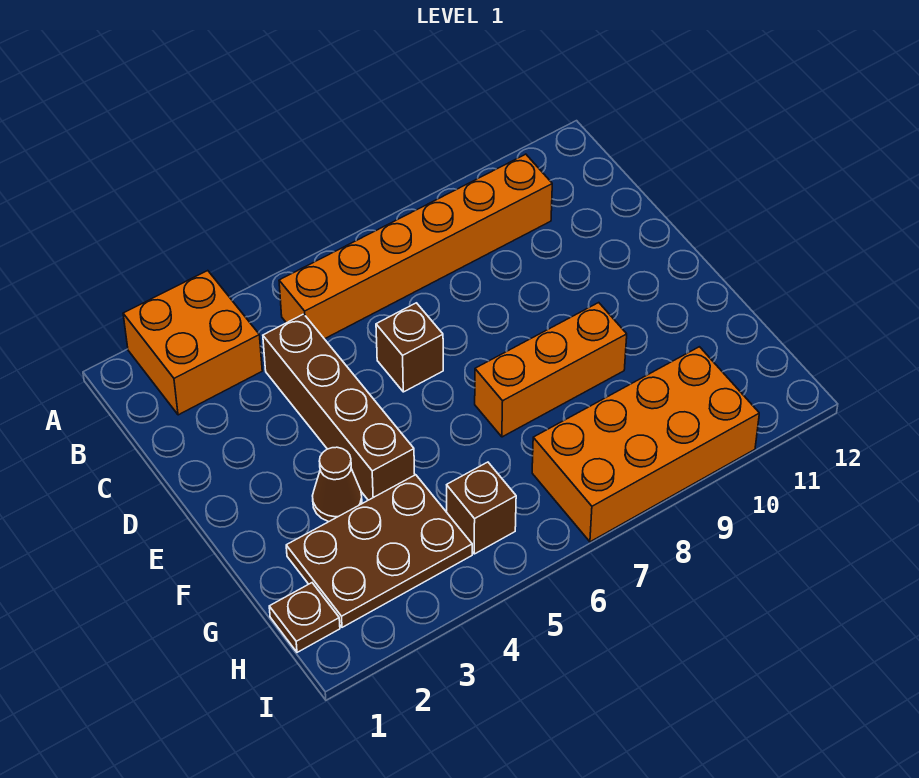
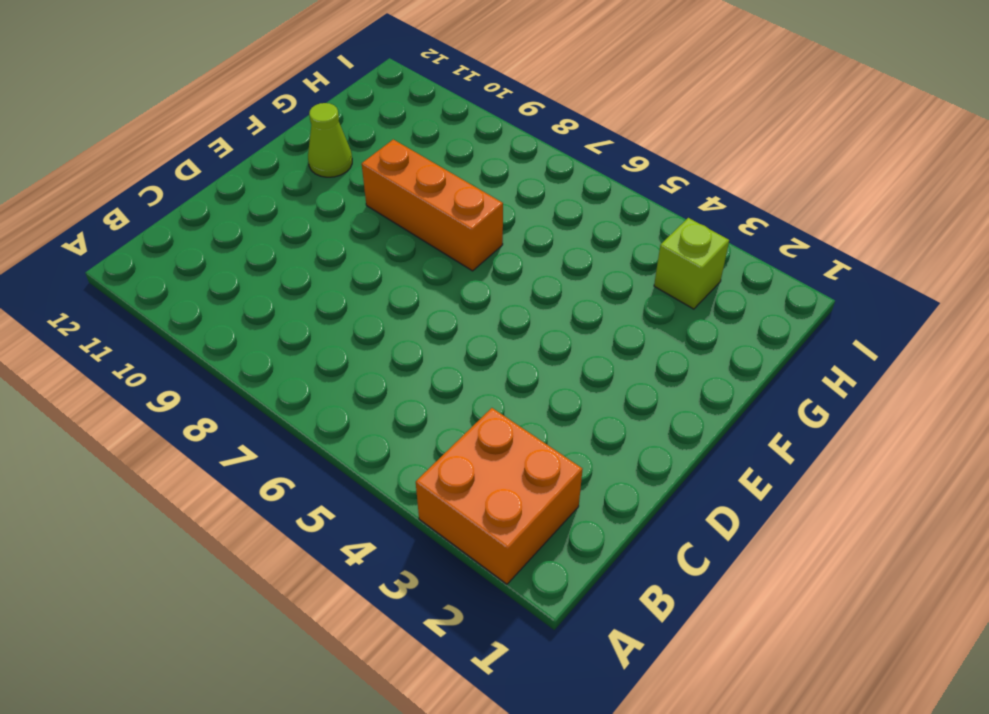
lime 1x1 cone [308,103,352,177] -> none
lime 1x1 brick [654,218,729,309] -> brown 2x3 plate [286,475,472,627]
none -> orange 1x6 brick [279,154,552,339]
none -> brown 1x4 brick [263,314,415,500]

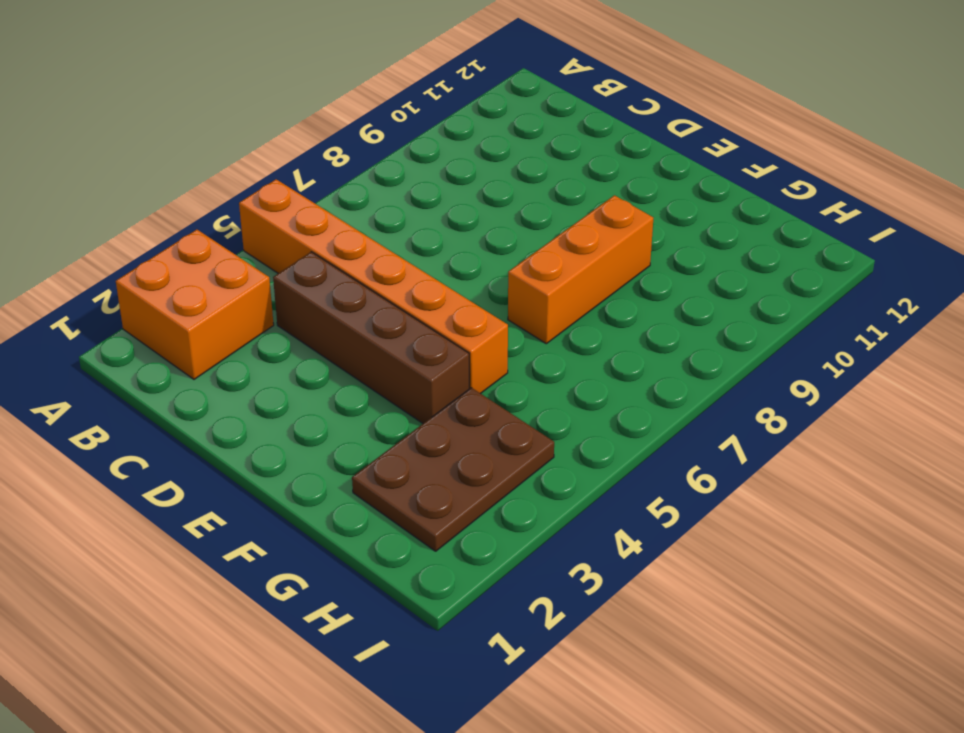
orange 1x6 brick [239,179,508,394] -> orange 1x6 brick turned to [279,154,552,339]
none -> brown 1x1 brick [376,303,443,392]
none -> brown 1x1 cone [313,447,362,522]

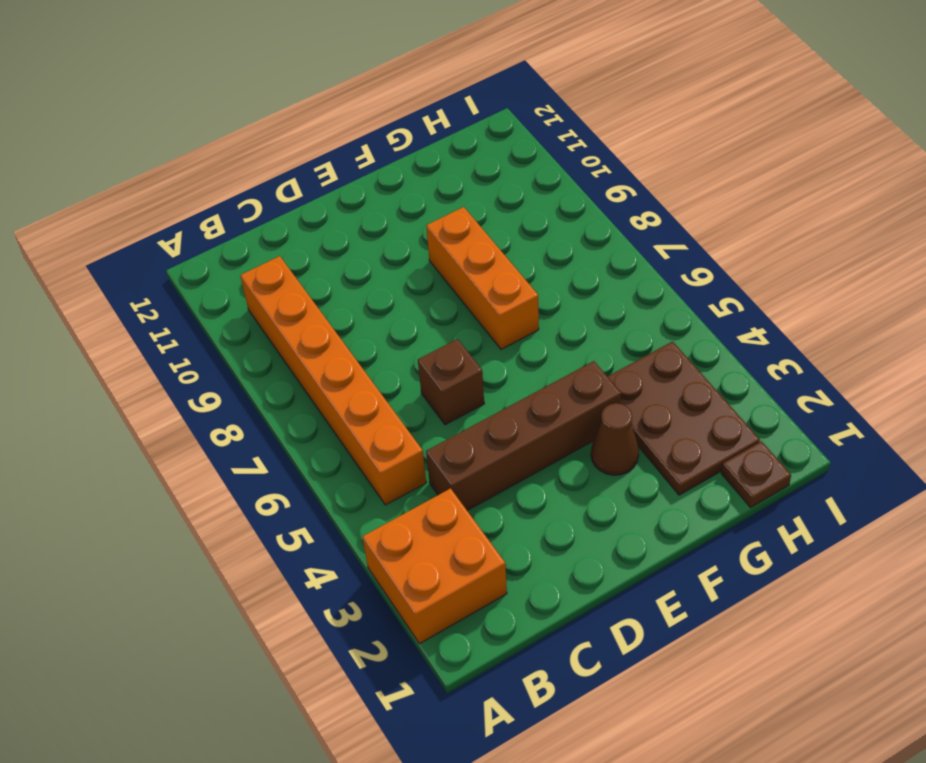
none -> brown 1x1 brick [447,462,516,554]
none -> orange 2x4 brick [532,347,759,542]

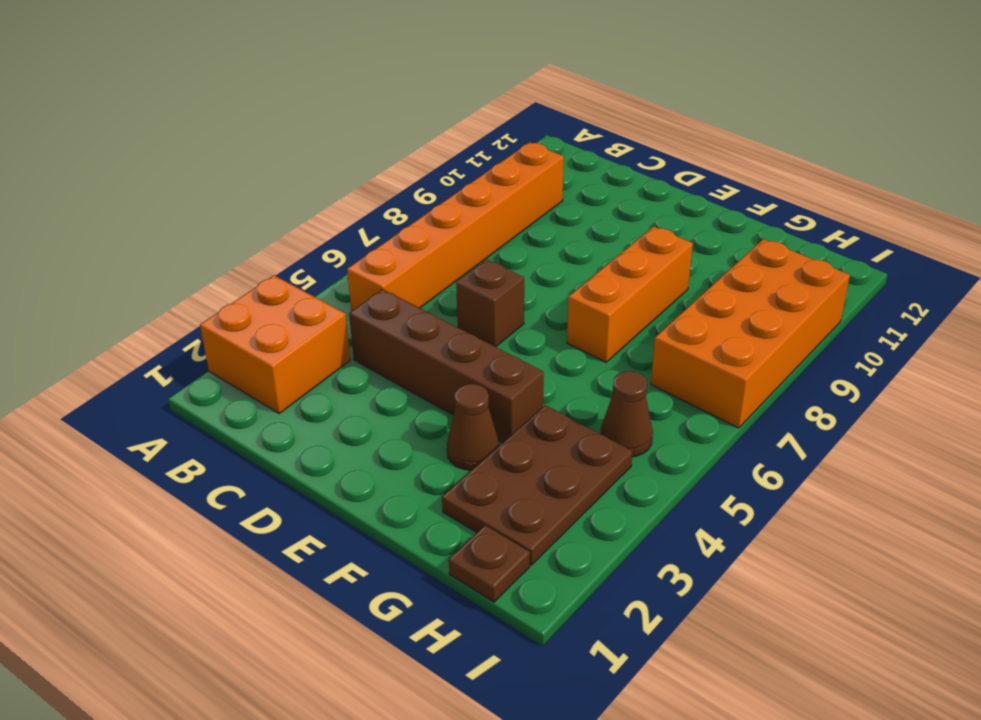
brown 1x1 cone [600,371,653,457] -> brown 1x1 brick [447,462,516,554]

